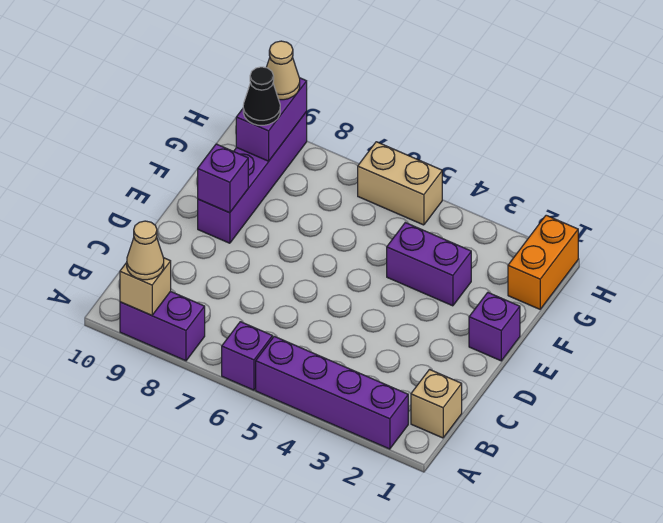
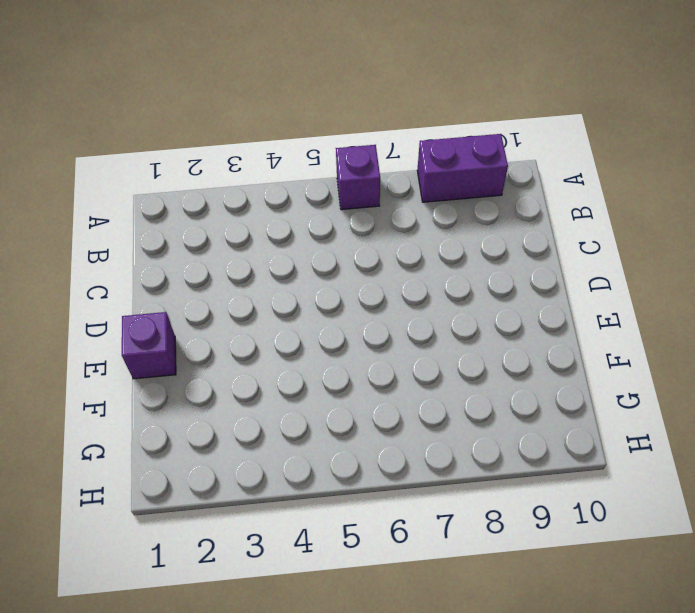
none -> purple 1x4 brick [256,336,408,449]
none -> tan 1x1 brick [411,370,462,438]
none -> purple 1x4 brick [198,112,307,243]

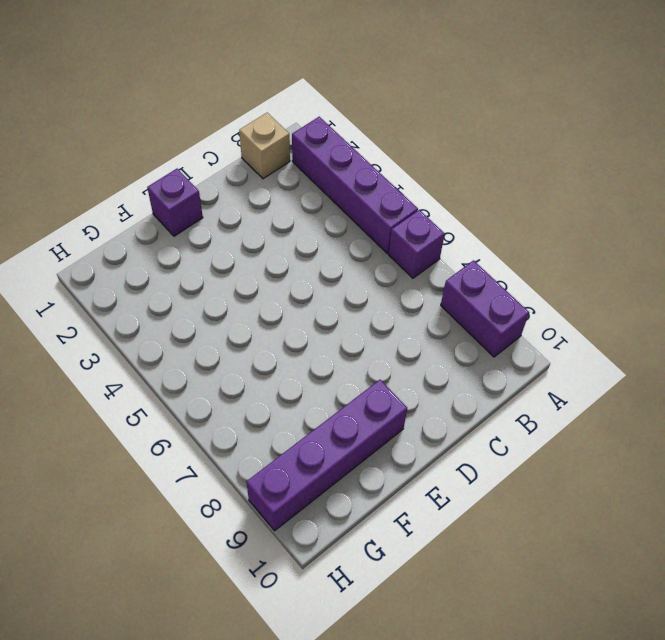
none -> purple 1x2 brick [387,223,471,306]
none -> orange 1x2 brick [508,215,578,309]
none -> tan 1x2 brick [358,142,442,225]

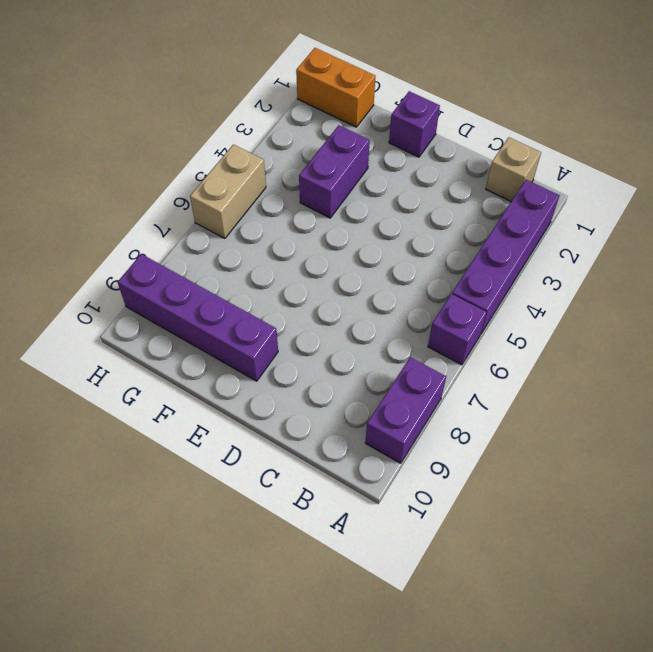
none -> tan 1x1 brick [120,258,171,315]
none -> purple 1x1 brick [198,144,248,213]
none -> purple 1x2 brick [236,78,307,161]

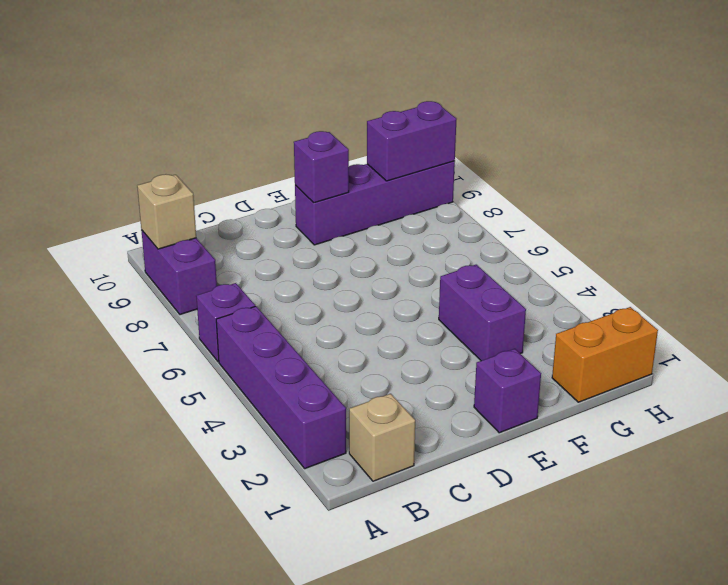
none -> tan 1x2 brick [358,142,442,225]
none -> tan 1x1 cone [127,221,164,280]
none -> black 1x1 cone [243,67,280,125]

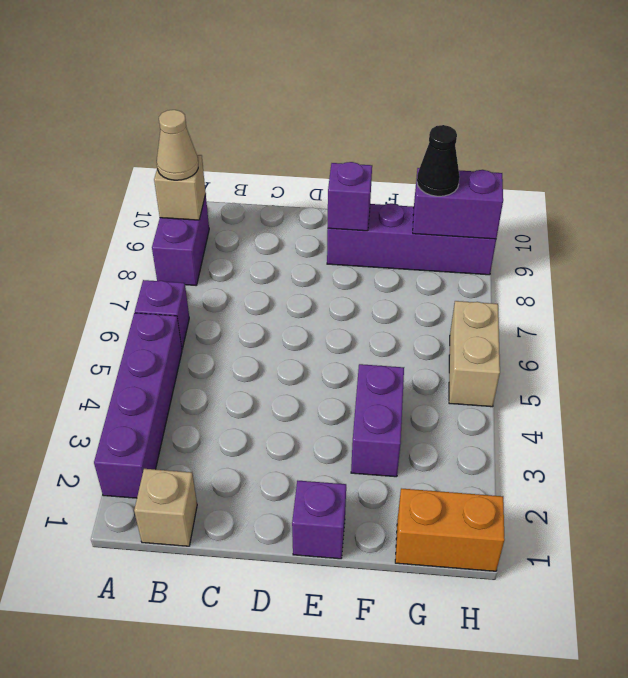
none -> tan 1x1 cone [266,41,300,100]

